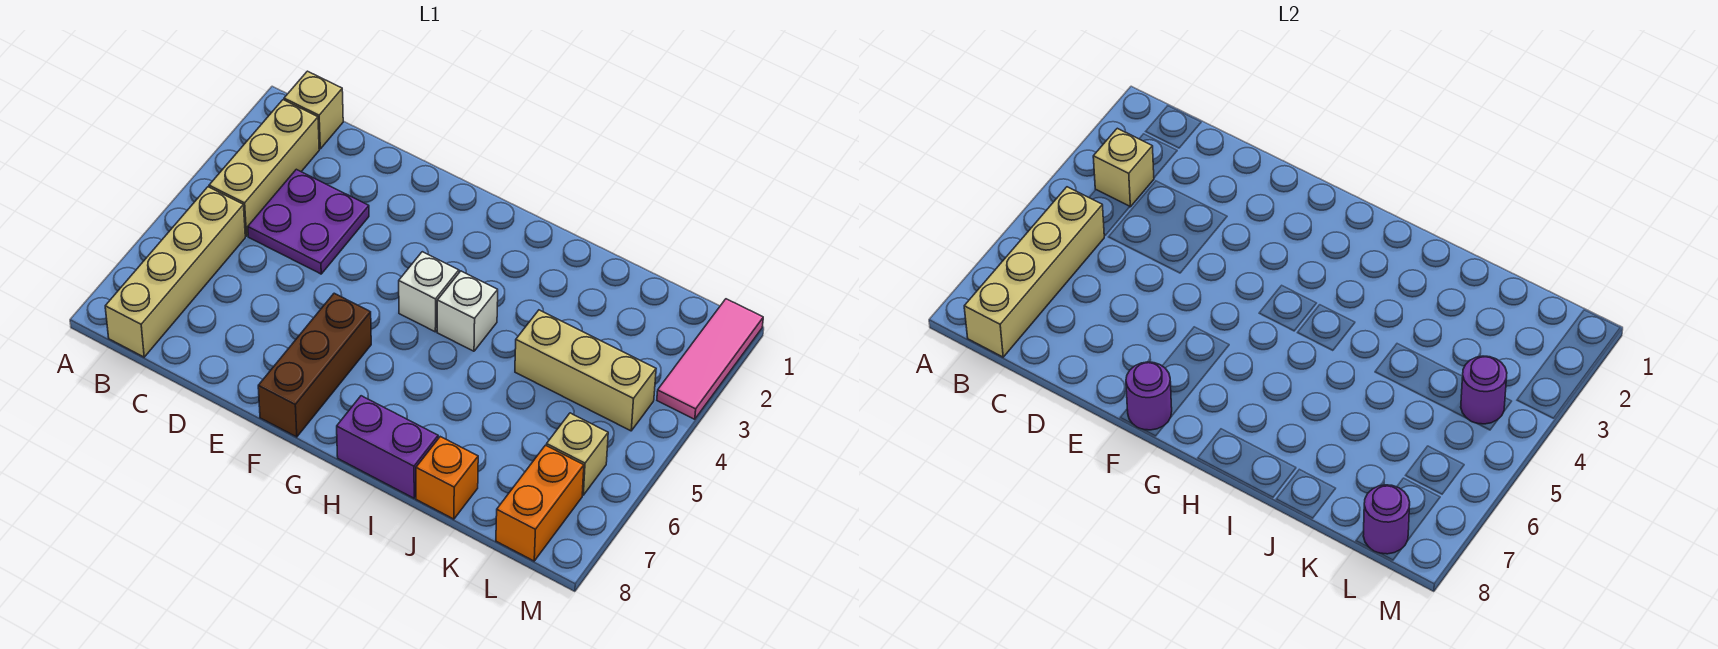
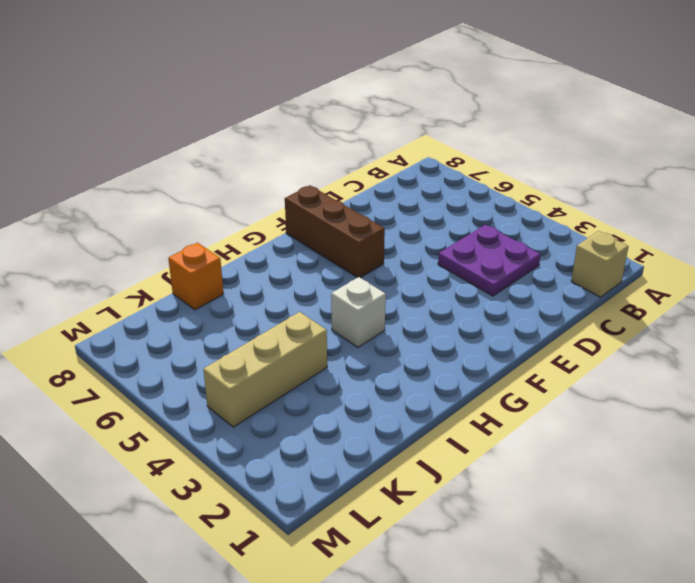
none -> tan 1x3 brick [209,100,319,236]
none -> tan 1x4 brick [105,187,245,357]
none -> white 1x1 brick [399,252,459,332]

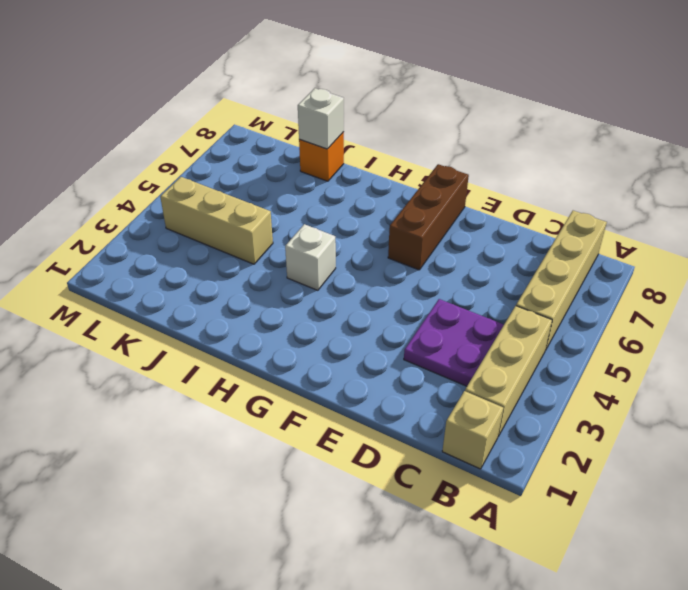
white 1x1 brick [298,88,344,149] -> white 1x1 brick moved to [399,252,459,332]
none -> purple 1x2 brick [337,396,438,498]
none -> tan 1x1 brick [546,413,608,495]
none -> orange 1x2 brick [496,445,584,561]

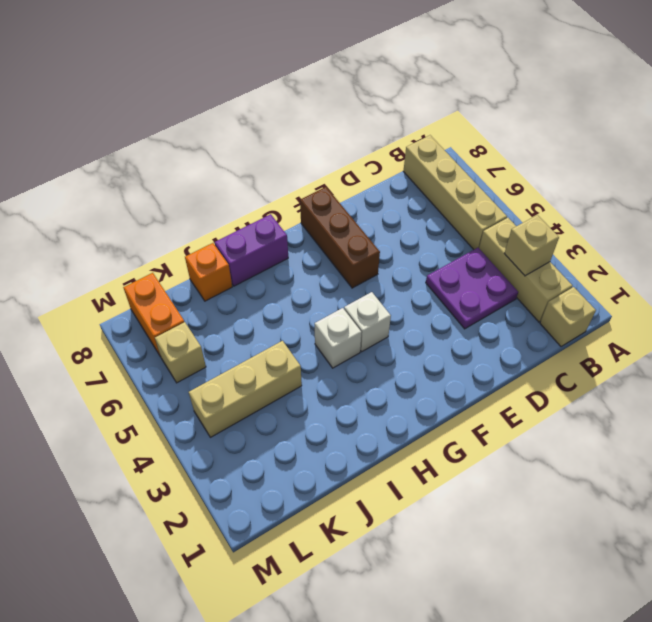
none -> pink 1x3 tile [657,299,763,419]
none -> tan 1x4 brick [964,187,1104,357]
none -> purple 1x1 round brick [1126,362,1172,430]

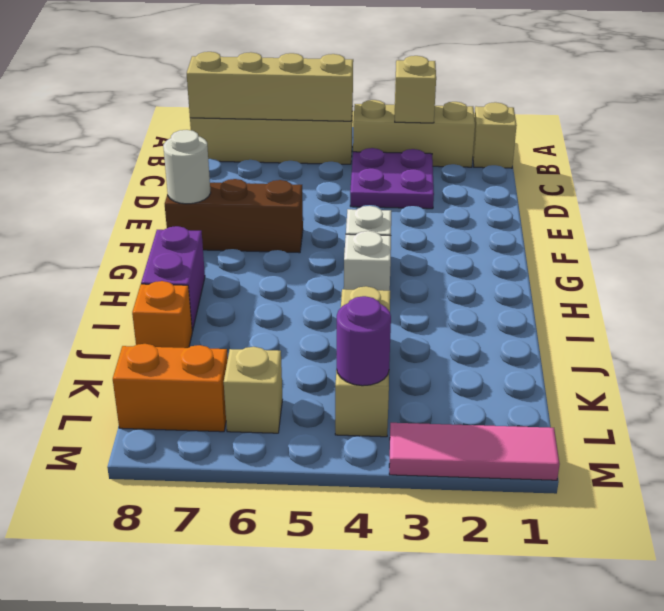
white 1x1 round brick [163,130,211,204] -> purple 1x1 round brick [1126,362,1172,430]
none -> purple 1x1 round brick [1363,485,1410,554]

